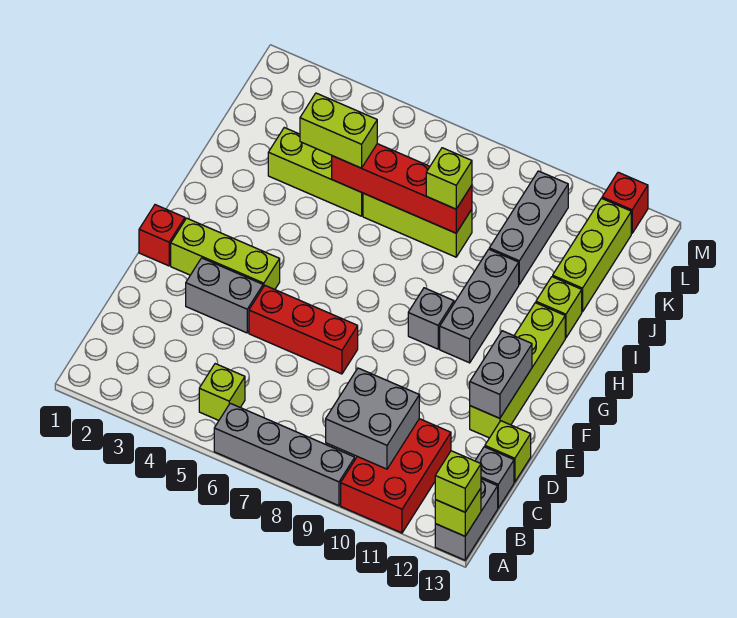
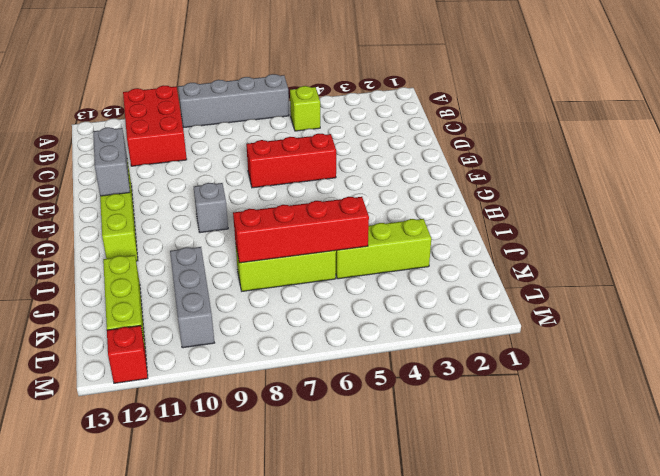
none -> grey 1x2 brick [435,479,498,560]
none -> grey 1x1 brick [475,447,514,508]
none -> lime 1x1 brick [485,421,531,482]

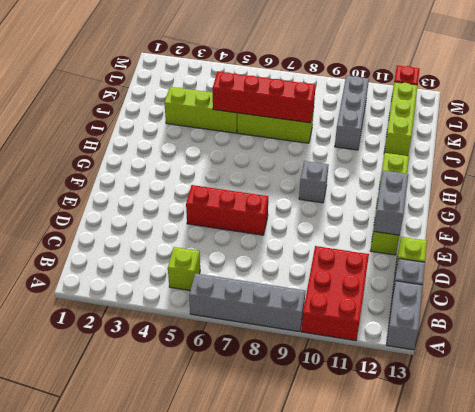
none -> grey 1x2 brick [186,258,263,333]
none -> red 1x1 brick [139,205,185,266]
none -> lime 1x3 brick [171,218,280,289]

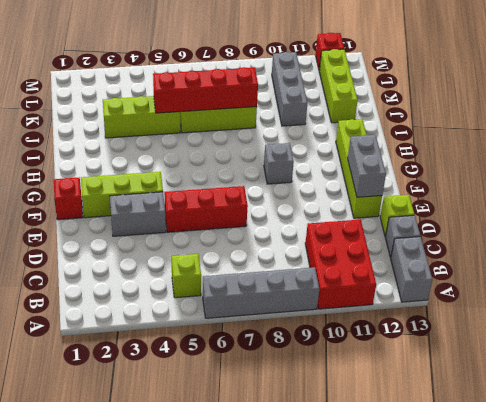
none -> grey 1x3 brick [440,249,519,363]
none -> lime 1x1 brick [536,277,582,338]
none -> lime 1x1 brick [435,488,481,536]

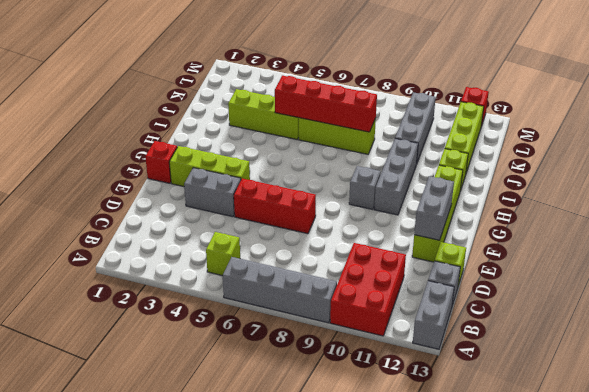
none -> lime 1x1 brick [435,488,481,536]
none -> grey 2x2 brick [326,368,419,469]
none -> lime 1x1 brick [435,451,481,512]

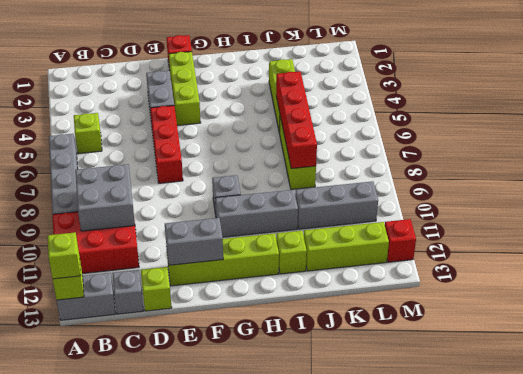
none -> lime 1x2 brick [300,93,377,168]
none -> lime 1x1 brick [426,148,472,209]

